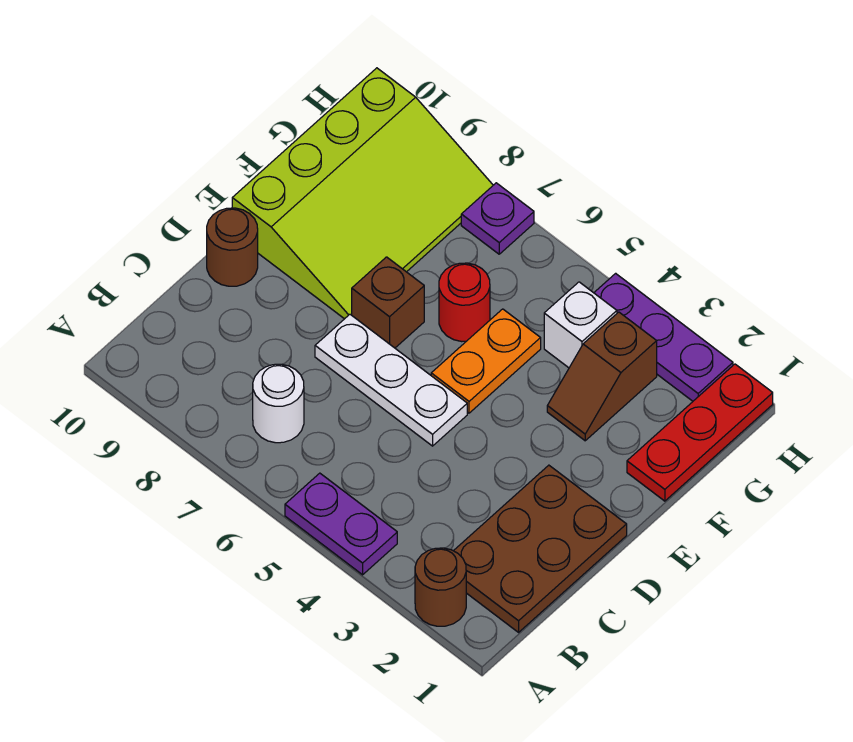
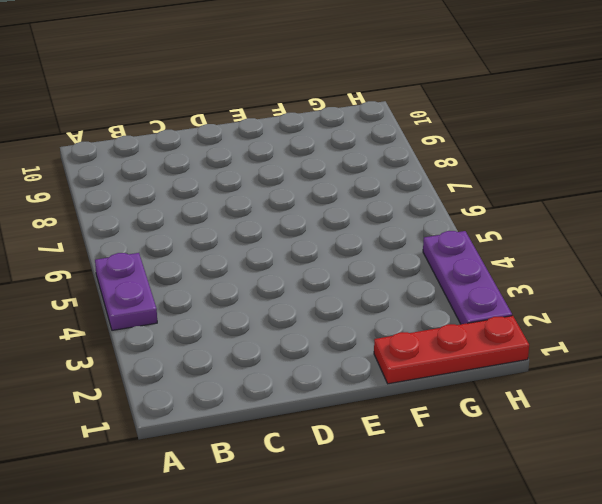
none -> brown 1x1 round brick [415,548,466,626]
none -> brown 2x3 plate [454,465,627,632]
none -> white 1x1 round brick [253,364,304,443]

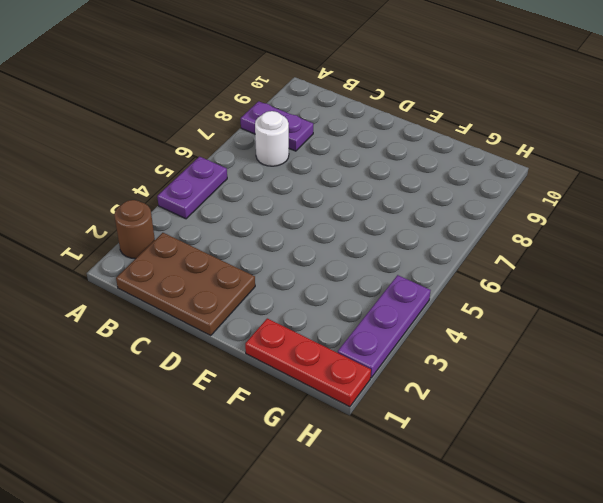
purple 1x2 plate [241,101,313,151] -> none
none -> white 1x3 plate [315,314,467,446]
none -> brown 1x1 round brick [207,208,258,286]
none -> orange 1x2 plate [431,309,541,413]

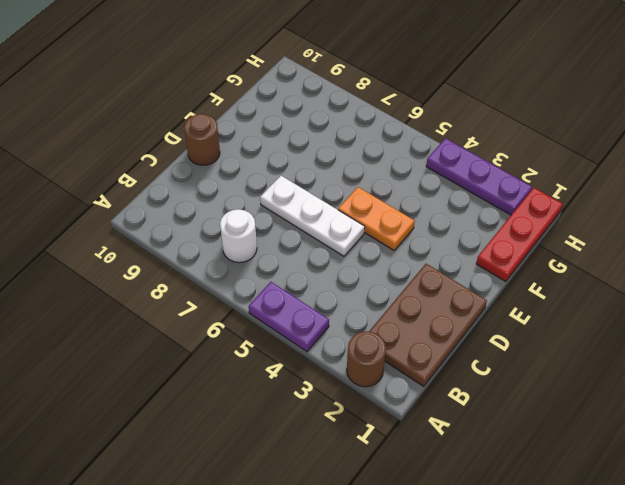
orange 1x2 plate [338,187,415,250] -> orange 1x2 plate turned to [431,309,541,413]
none -> brown 1x1 brick [352,257,424,348]
none -> lime 3x4 slope [232,68,493,319]
none -> brown 1x2 slope [547,312,657,441]

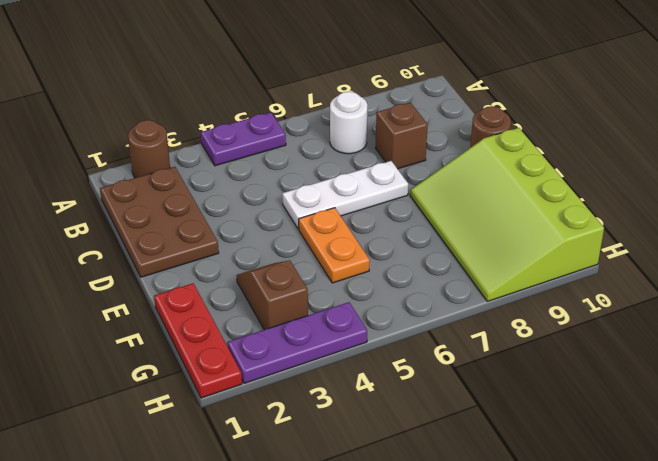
brown 1x1 brick [376,102,428,169] -> brown 1x1 brick moved to [352,257,424,348]
none -> red 1x1 round brick [439,263,490,342]
none -> white 1x1 brick [544,282,617,368]
none -> purple 1x1 plate [461,183,534,254]

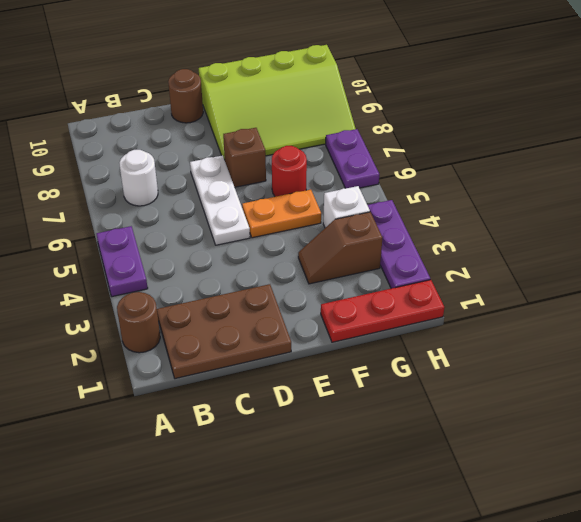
purple 1x2 plate [326,129,379,188] -> purple 1x1 plate [461,183,534,254]

